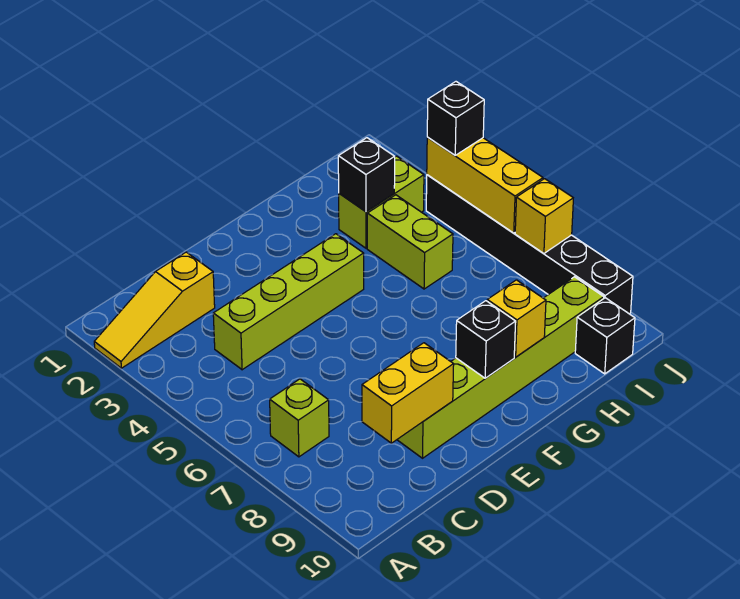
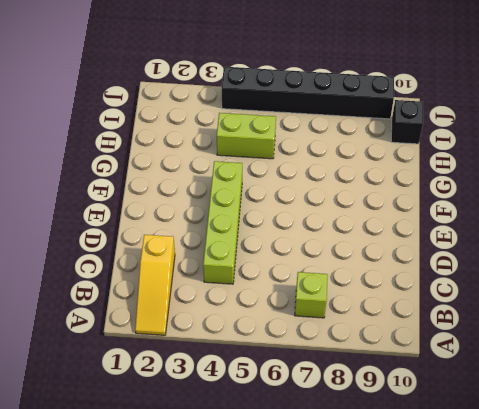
none -> lime 1x6 brick [397,277,604,458]
none -> lime 1x2 brick [339,156,424,248]
none -> yellow 1x2 brick [362,343,454,443]

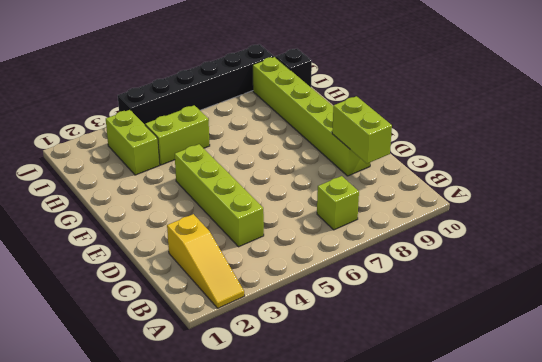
lime 1x2 brick [332,96,392,164] -> yellow 1x2 brick [362,343,454,443]
none -> black 1x1 brick [456,301,516,378]
none -> yellow 1x1 brick [487,280,546,357]
none -> black 1x1 brick [338,138,395,211]

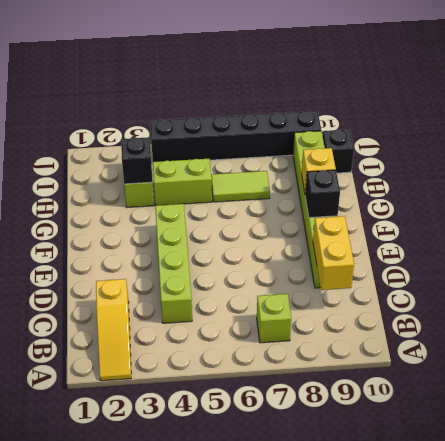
lime 1x2 tile [211,171,270,202] -> none
none -> yellow 1x3 brick [427,137,543,233]
none -> yellow 1x1 brick [515,179,573,254]
none -> black 1x1 brick [427,82,484,155]

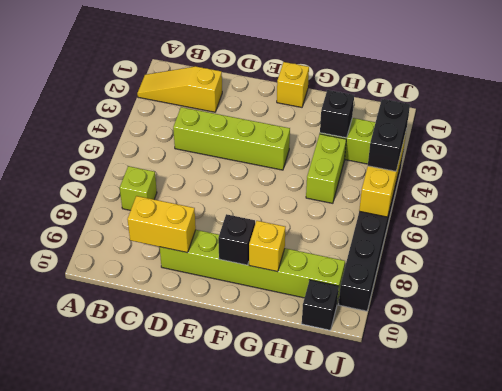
yellow 1x1 brick [277,62,309,107] -> yellow 1x1 brick moved to [515,179,573,254]
black 1x2 brick [368,99,410,171] -> black 1x1 brick [427,82,484,155]

